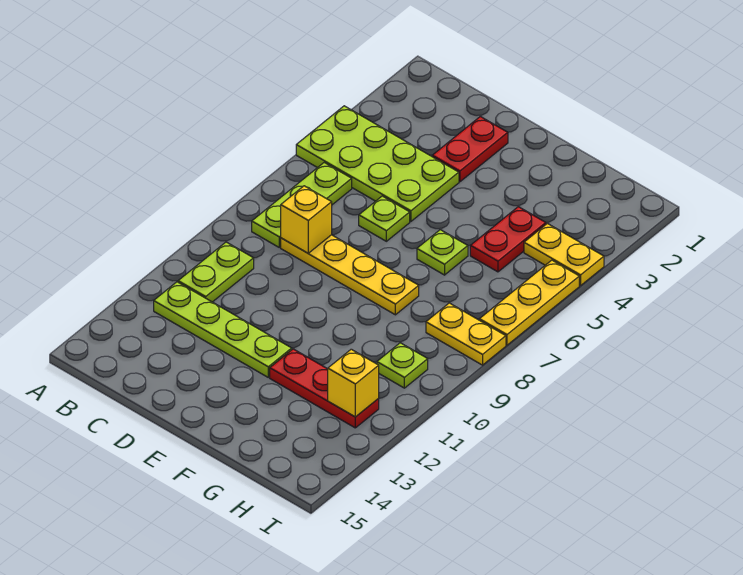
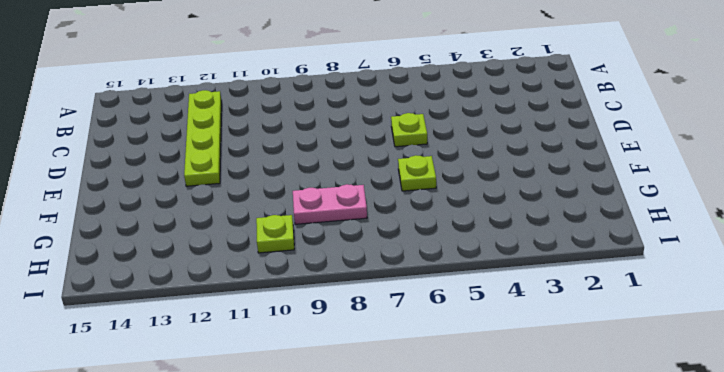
pink 1x2 plate [293,184,367,224] -> none
none -> lime 2x4 plate [296,106,459,221]
none -> lime 1x3 plate [252,163,352,247]
none -> lime 1x2 plate [178,242,254,302]

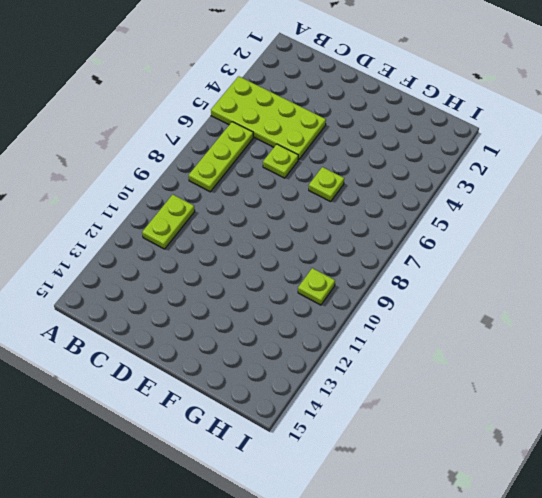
none -> lime 1x4 plate [154,282,292,377]
none -> yellow 1x4 plate [281,235,419,315]
none -> red 1x2 plate [432,117,508,182]

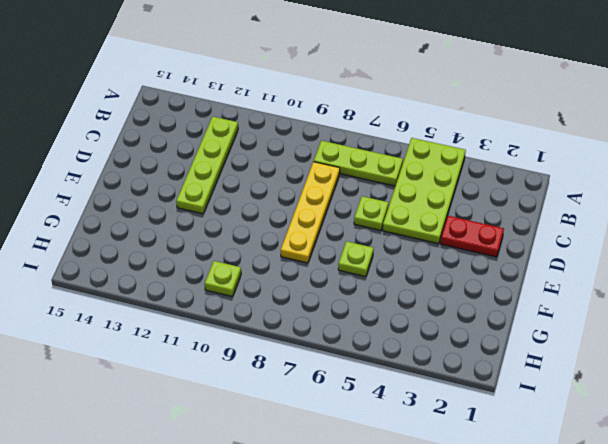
none -> lime 1x2 plate [178,242,254,302]
none -> red 1x3 plate [270,349,379,428]
none -> red 1x2 plate [470,207,546,272]

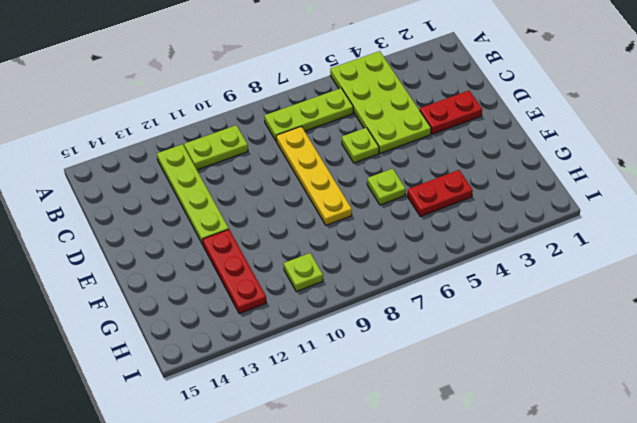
none -> yellow 1x2 plate [524,223,604,286]
none -> yellow 1x2 plate [426,303,506,365]
none -> yellow 1x3 plate [479,260,579,345]

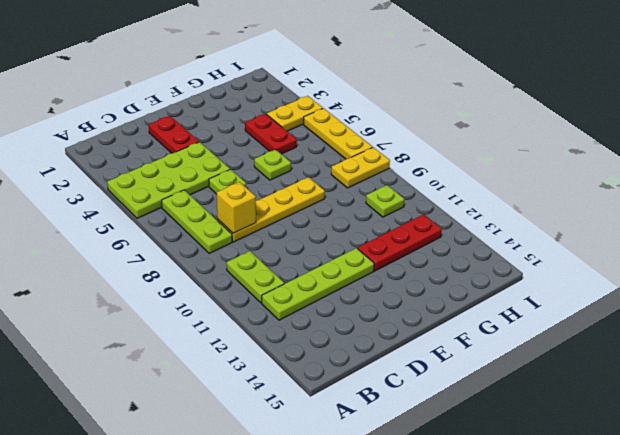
none -> yellow 1x1 brick [328,349,379,417]

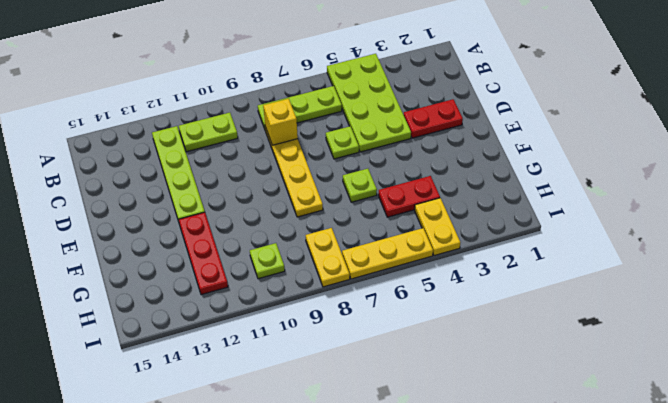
none -> yellow 1x1 brick [328,349,379,417]

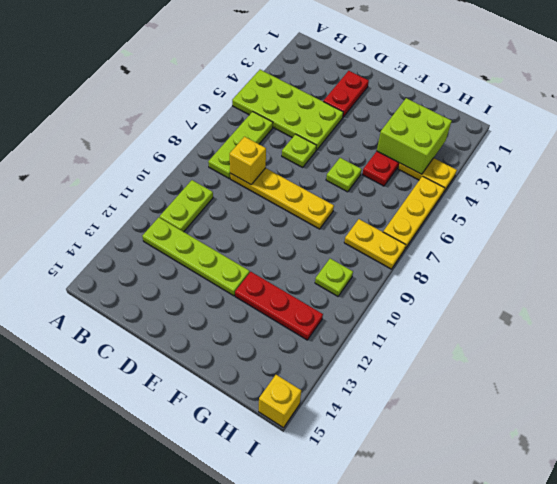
lime 2x2 brick [377,98,452,174] -> none
yellow 1x1 brick [259,375,301,428] -> yellow 1x1 brick moved to [328,349,379,417]

